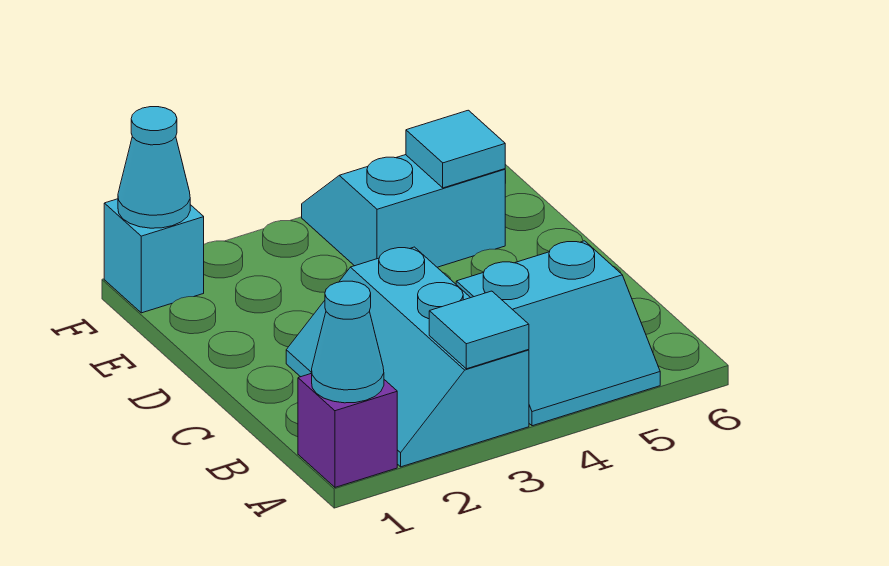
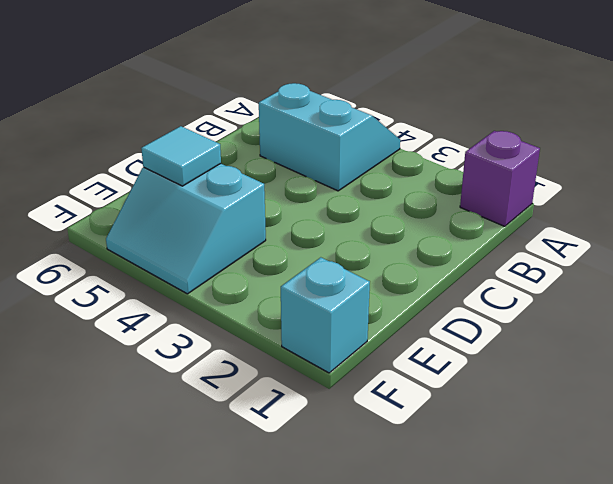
none -> cyan 2x3 slope [286,247,529,467]
none -> cyan 1x1 cone [312,281,384,403]

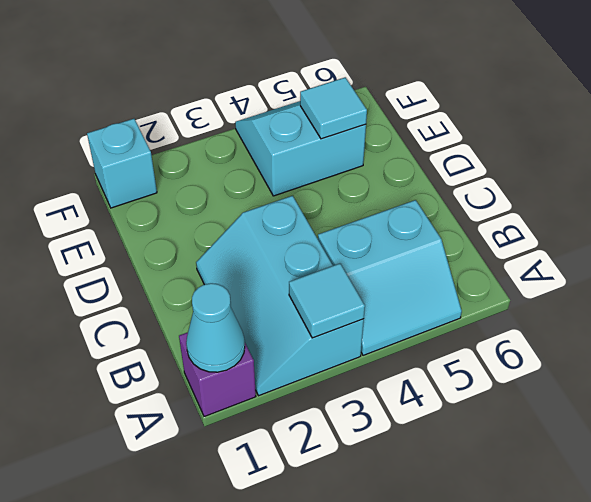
none -> cyan 1x1 cone [118,107,190,228]

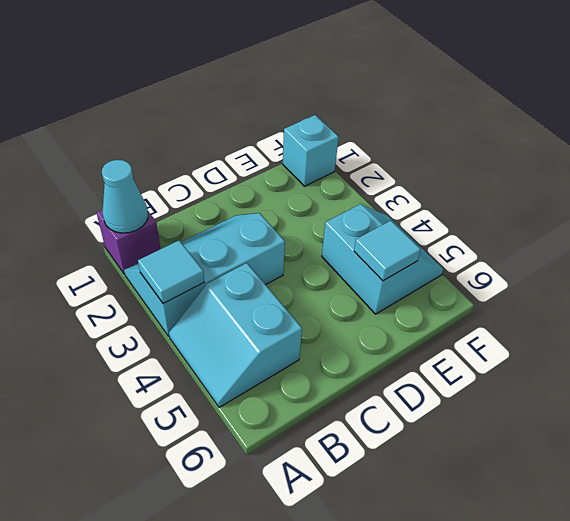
none -> cyan 1x1 cone [118,107,190,228]

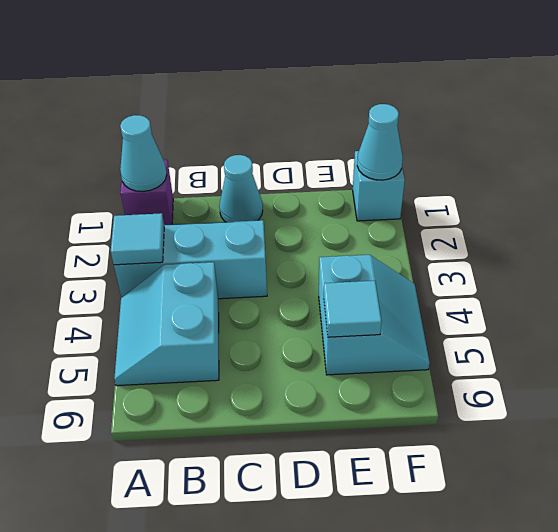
cyan 1x1 cone [219,155,263,222] -> none

